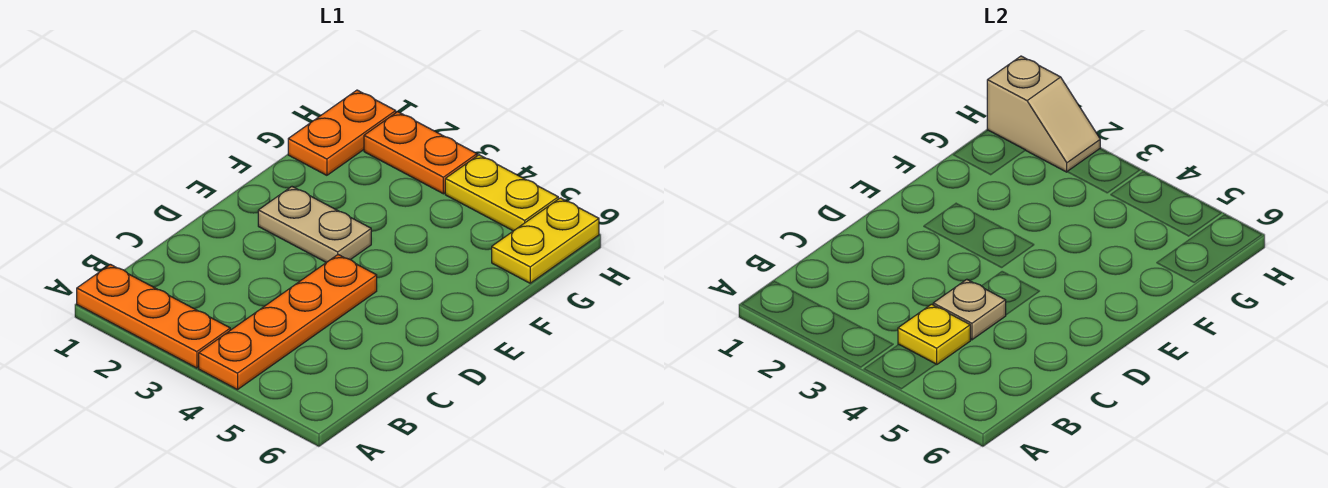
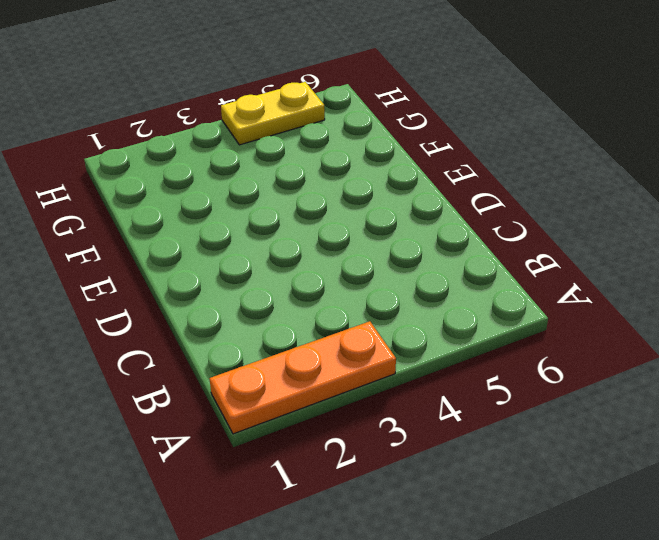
none -> orange 1x4 plate [199,255,377,390]
none -> tan 1x2 plate [258,187,371,262]

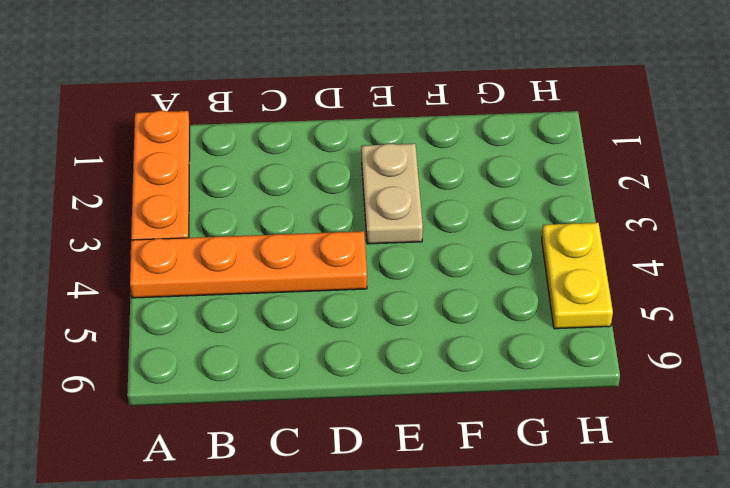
none -> orange 1x2 plate [288,90,396,175]
none -> yellow 1x2 plate [492,198,599,283]

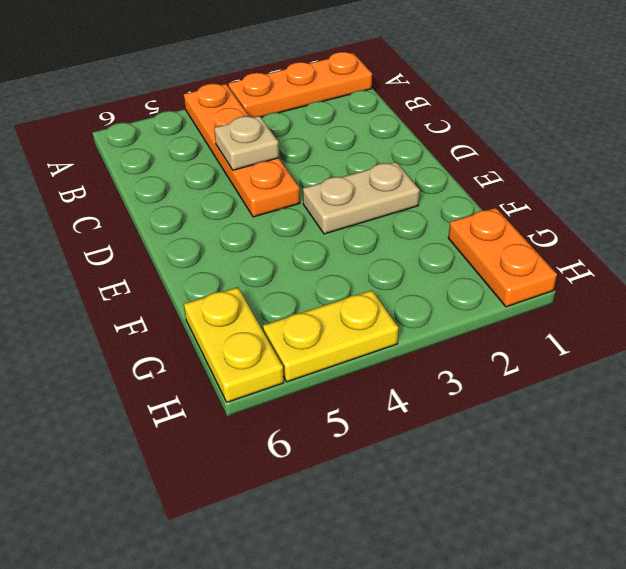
none -> orange 1x2 plate [364,112,477,194]
none -> yellow 1x1 plate [898,304,970,365]

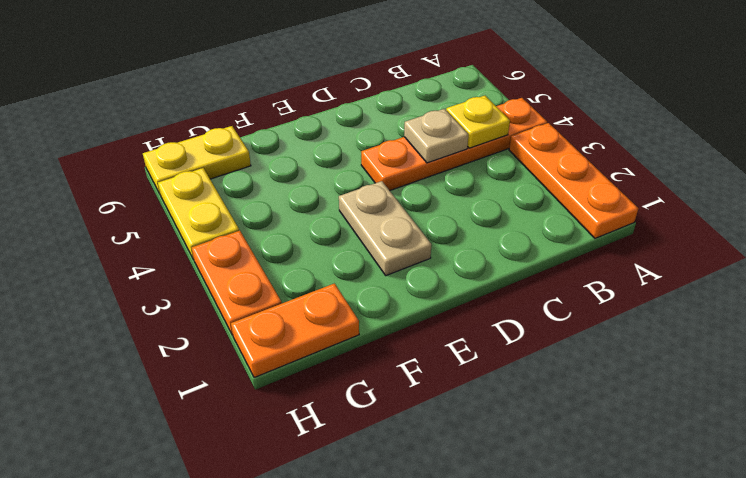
none -> tan 1x2 slope [987,56,1100,172]

